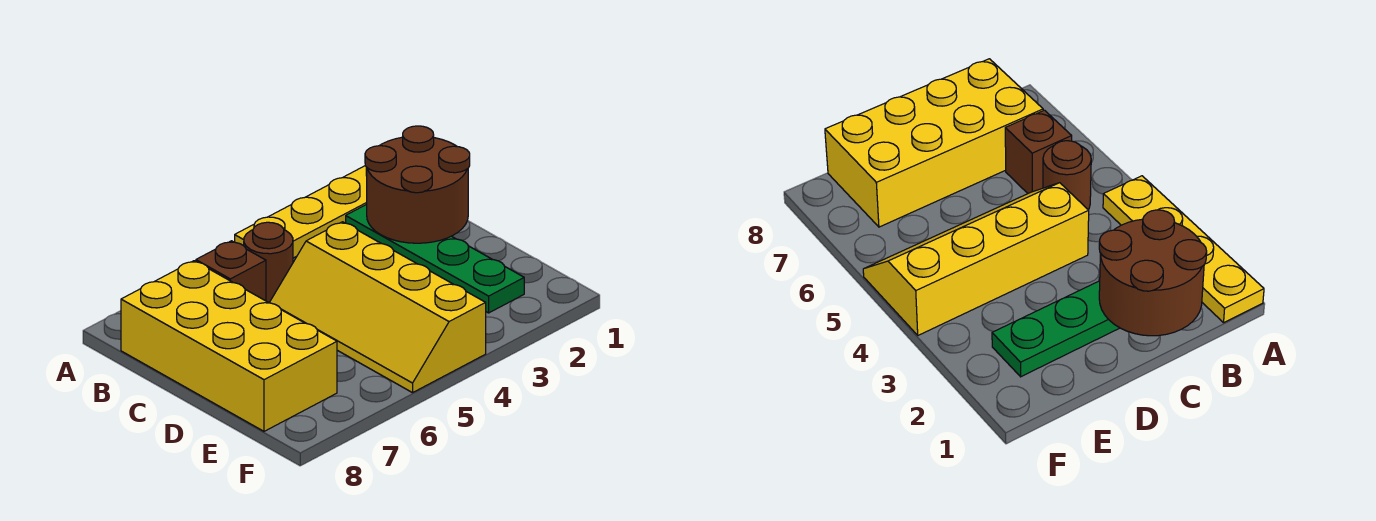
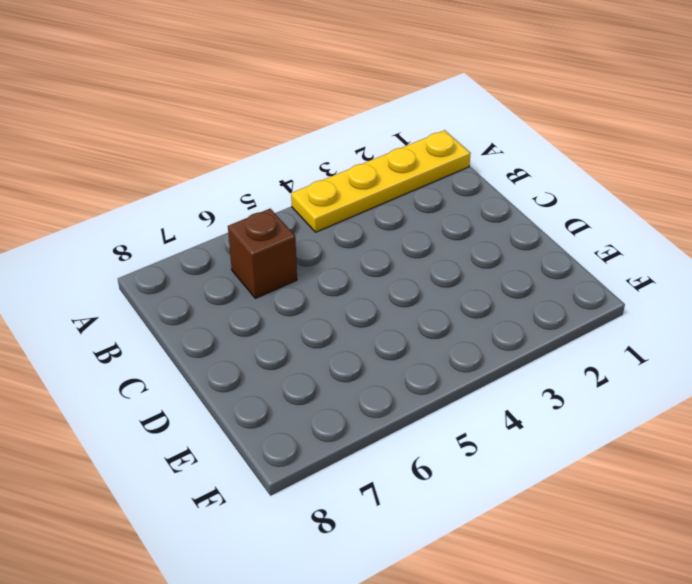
none -> green 1x4 plate [346,204,524,313]
none -> brown 1x1 round brick [244,222,293,303]

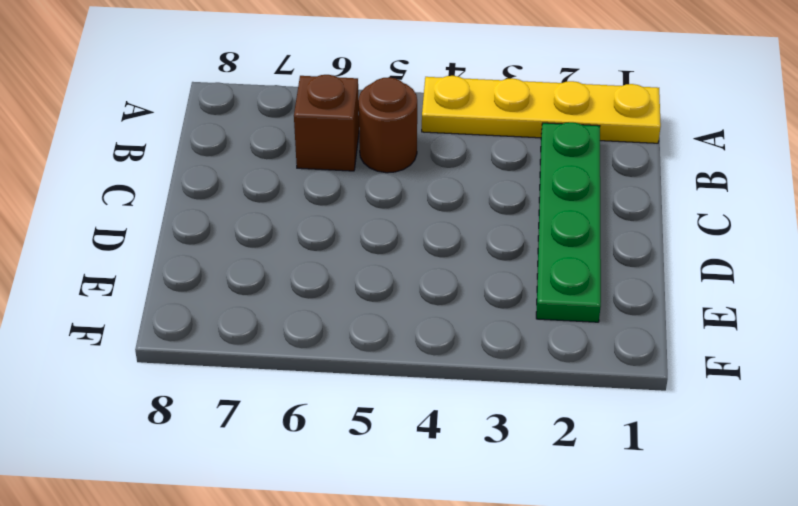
none -> yellow 2x4 brick [121,261,337,431]
none -> yellow 2x4 slope [270,222,486,393]

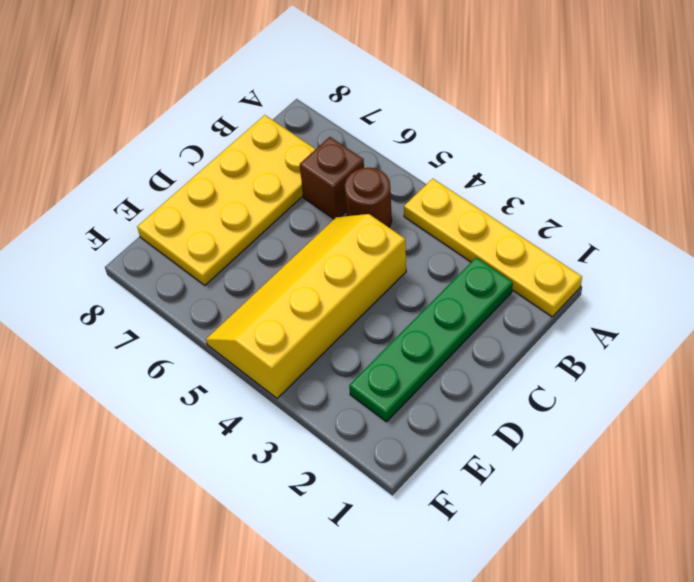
yellow 2x4 plate [137,115,315,285] -> yellow 2x4 brick [121,261,337,431]
none -> brown 2x2 round brick [365,126,470,243]

